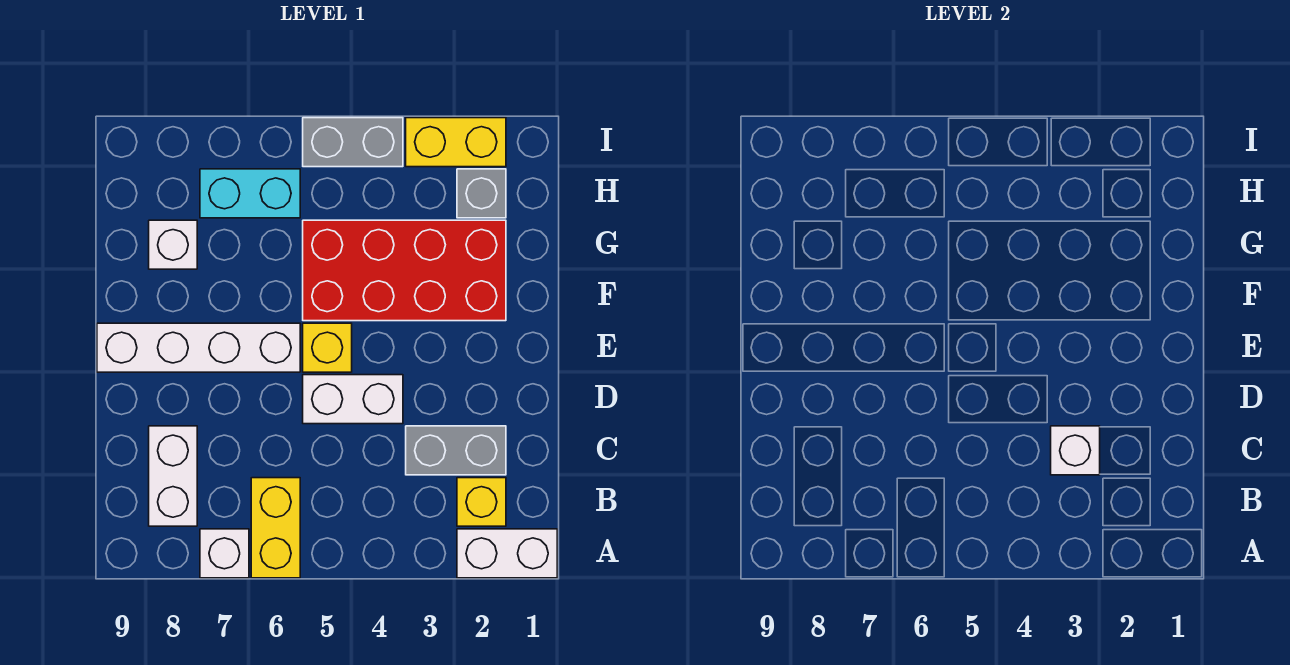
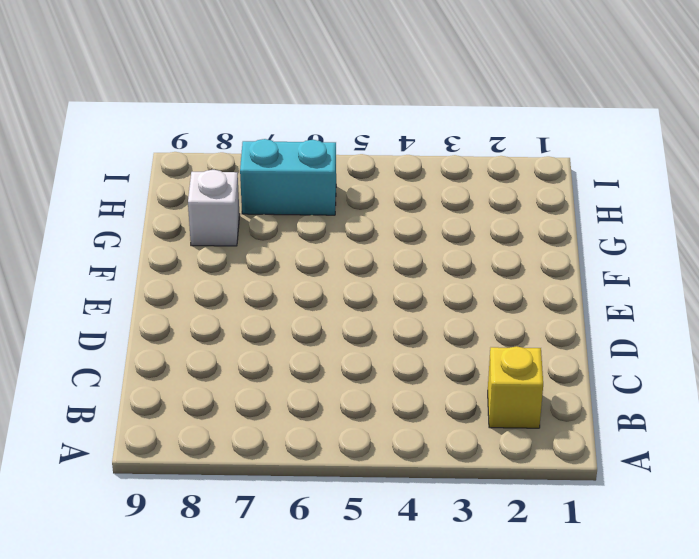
none -> white 1x2 brick [457,529,557,578]
none -> yellow 1x2 brick [251,478,300,578]
none -> white 1x1 brick [200,529,249,578]

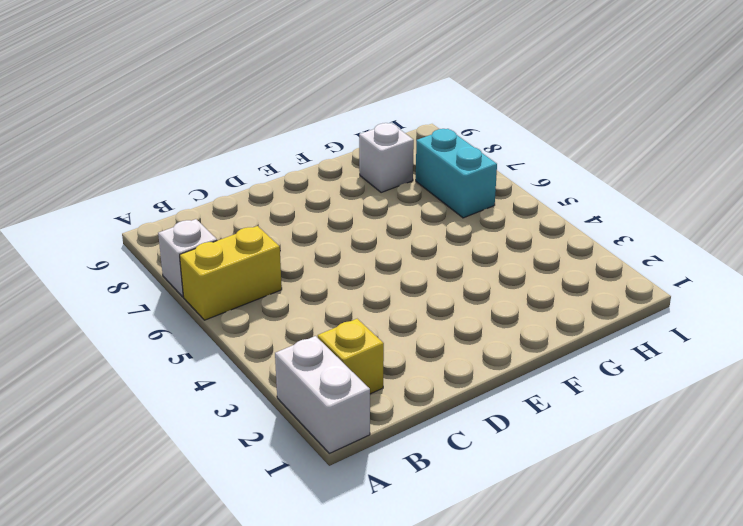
none -> white 1x2 brick [149,426,197,526]
none -> grey 1x2 brick [406,426,506,475]
none -> white 1x2 brick [303,375,403,424]

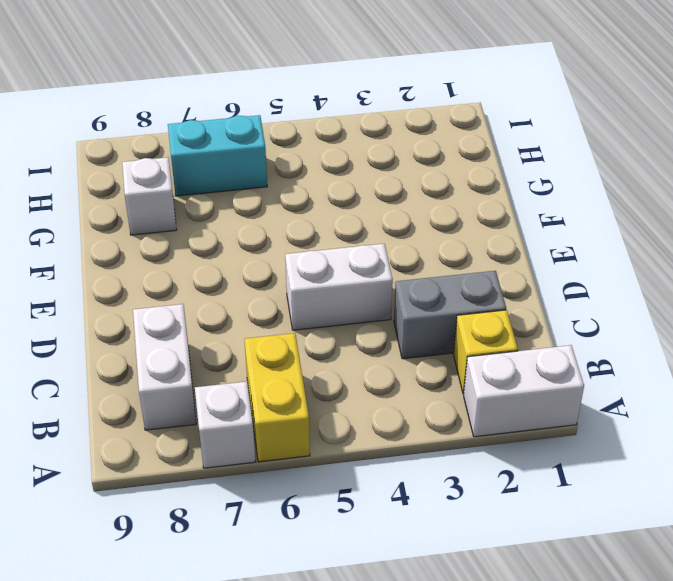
none -> yellow 1x1 brick [303,323,352,372]
none -> white 1x4 brick [97,323,300,372]
none -> red 2x4 brick [303,220,506,321]

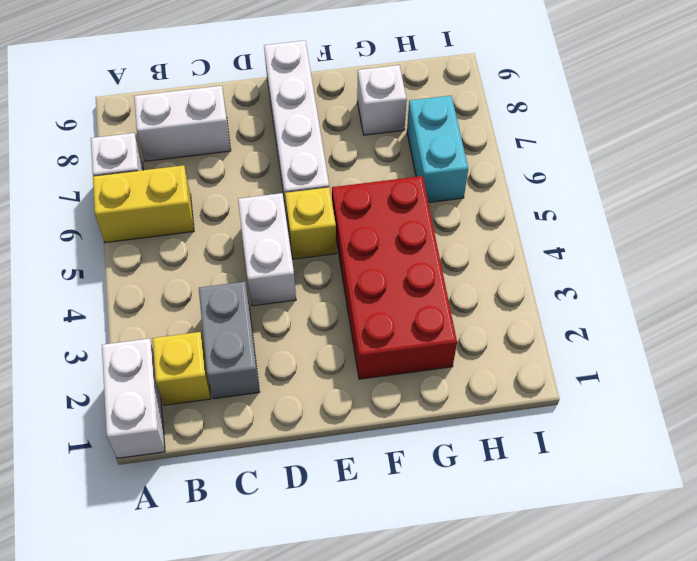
none -> grey 1x1 brick [457,169,506,218]
none -> yellow 1x2 brick [406,118,506,167]
none -> grey 1x2 brick [303,118,403,167]

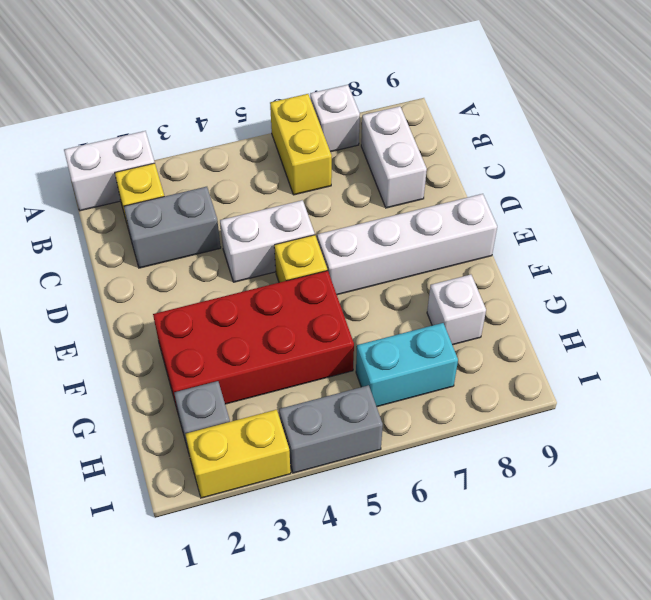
none -> white 1x1 brick [1051,426,1100,475]

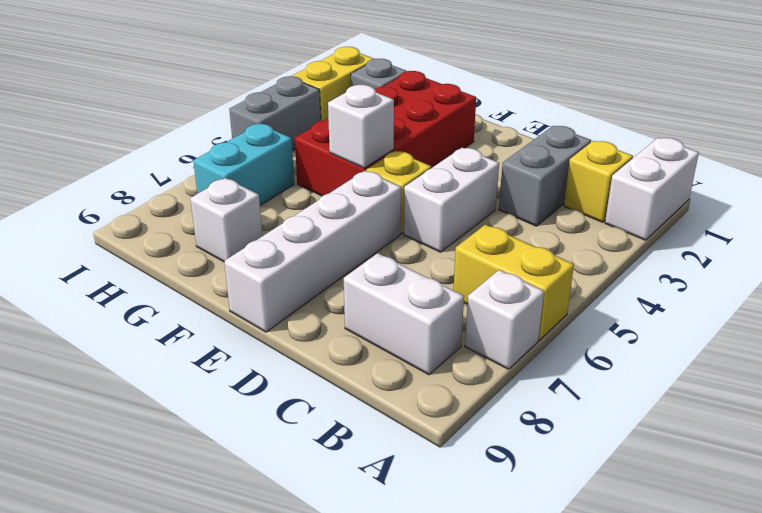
white 1x1 brick [328,85,394,168] -> white 1x1 brick moved to [1051,426,1100,475]

